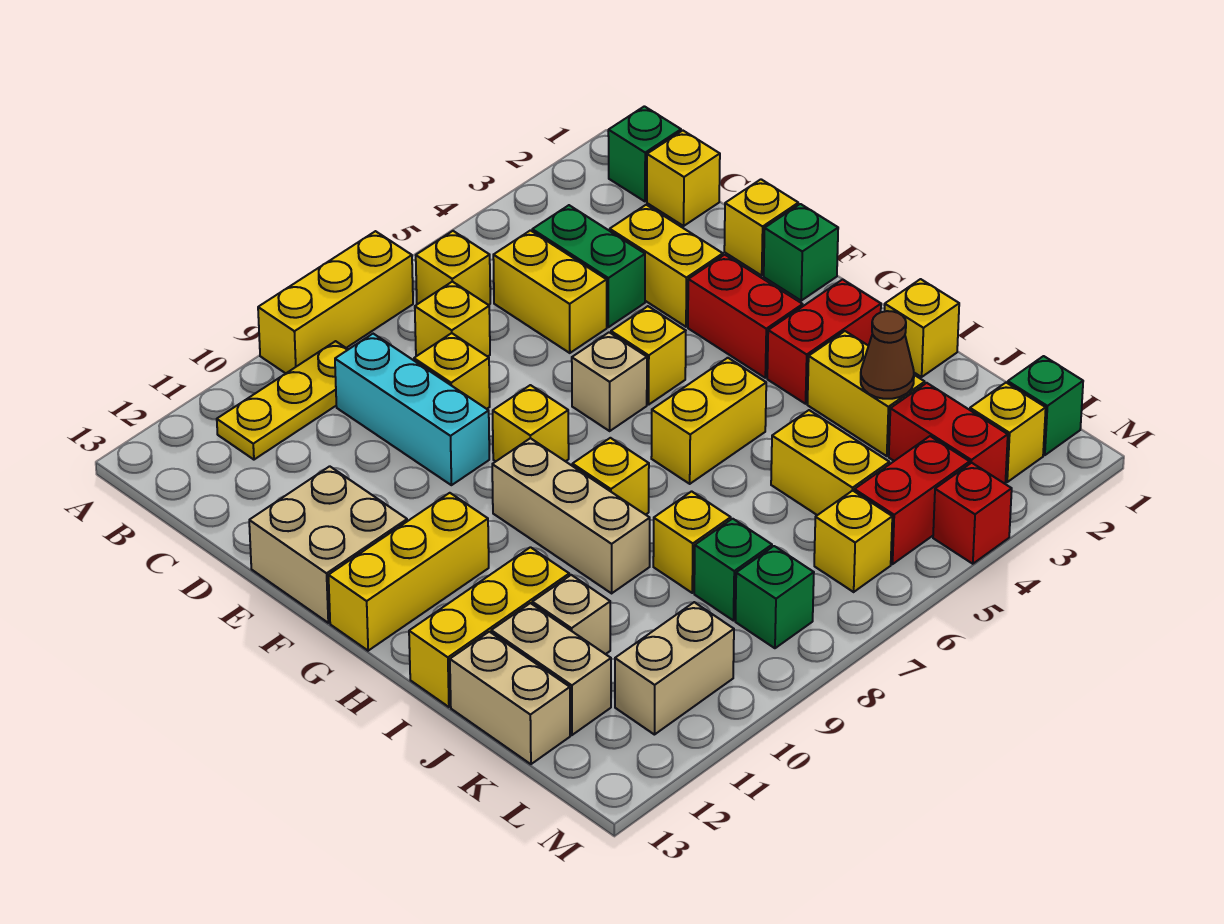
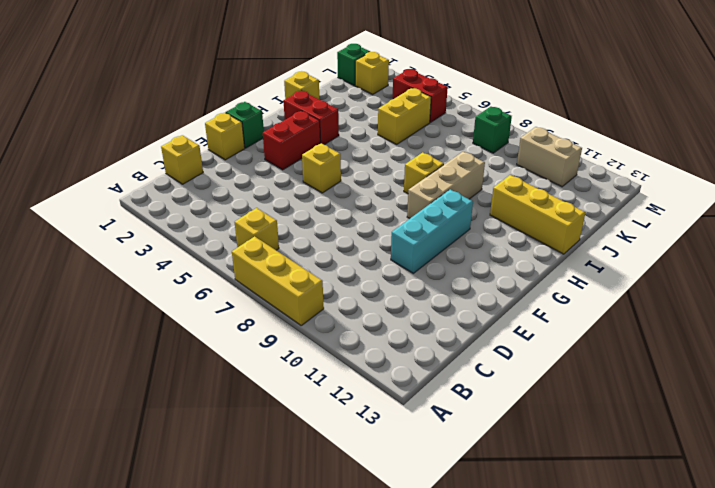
cyan 1x3 brick [391,189,473,273] -> cyan 1x3 brick moved to [335,334,489,485]
none -> green 1x1 brick [608,106,681,201]
none -> yellow 1x3 plate [217,341,348,460]
none -> green 1x2 brick [532,205,645,327]
none -> yellow 1x2 brick [493,230,607,353]

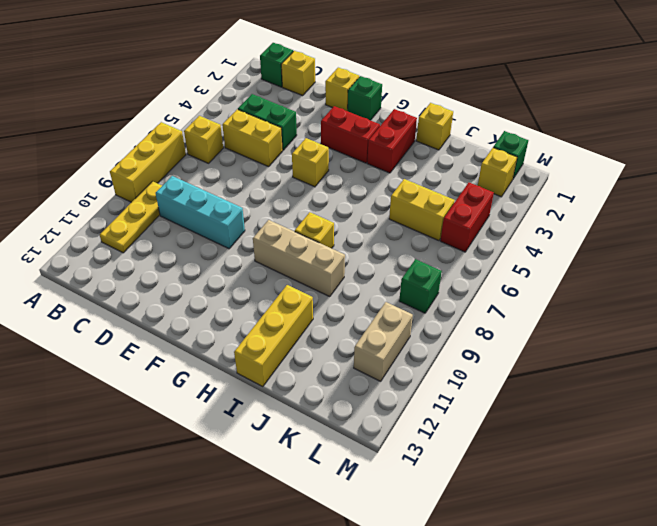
none -> yellow 1x1 brick [415,282,490,357]
none -> yellow 1x2 brick [610,205,723,327]
none -> yellow 1x1 brick [414,333,490,409]
none -> tan 2x2 brick [249,466,407,623]

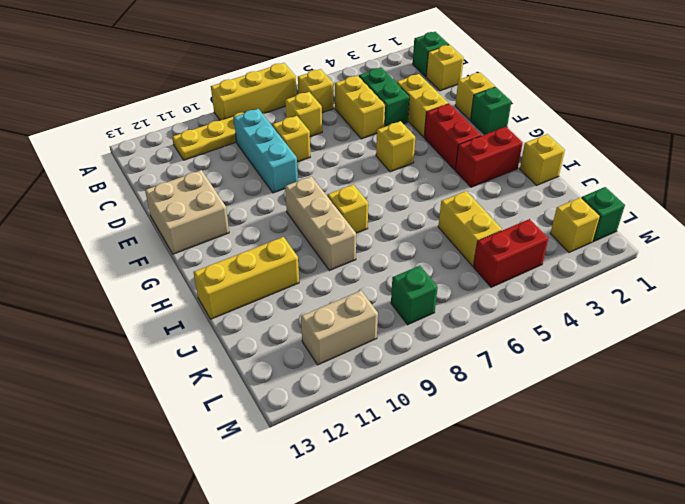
none -> tan 1x1 brick [572,332,647,431]
none -> yellow 1x1 brick [493,385,569,461]
none -> yellow 1x3 brick [329,493,489,651]
none -> yellow 1x2 brick [651,358,766,484]

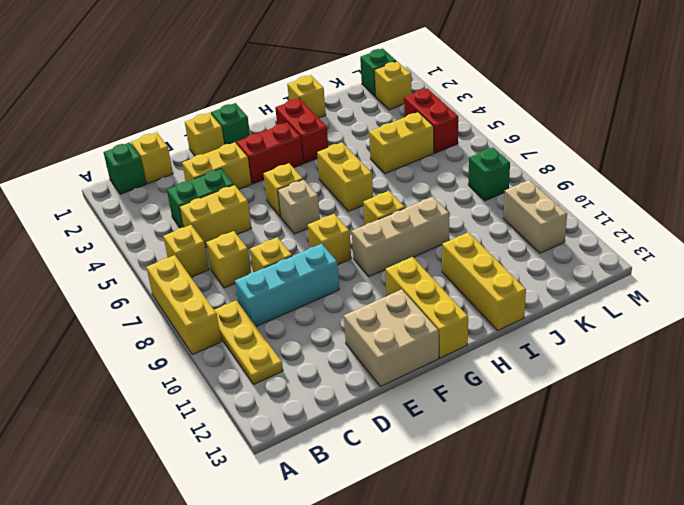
none -> yellow 1x2 brick [807,331,925,456]
none -> yellow 1x1 brick [653,491,731,593]
none -> tan 1x1 brick [532,575,610,654]
none -> tan 1x2 brick [491,603,611,735]

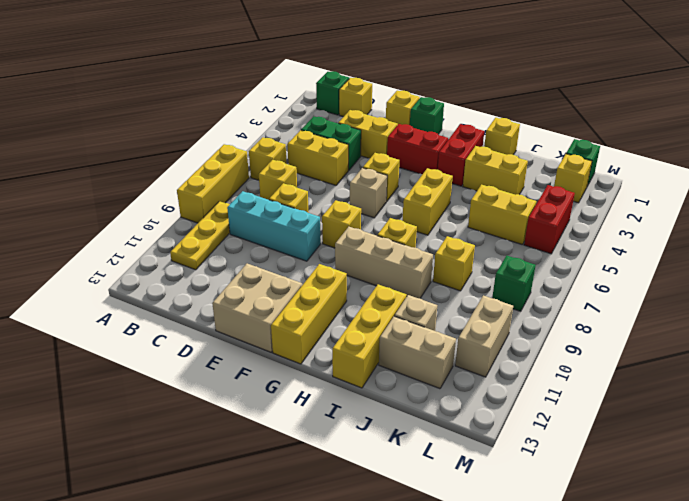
none -> tan 1x2 brick [450,632,570,764]
none -> red 1x2 brick [889,383,1008,484]
none -> green 1x1 brick [694,519,772,621]
none -> yellow 1x1 brick [814,491,892,592]

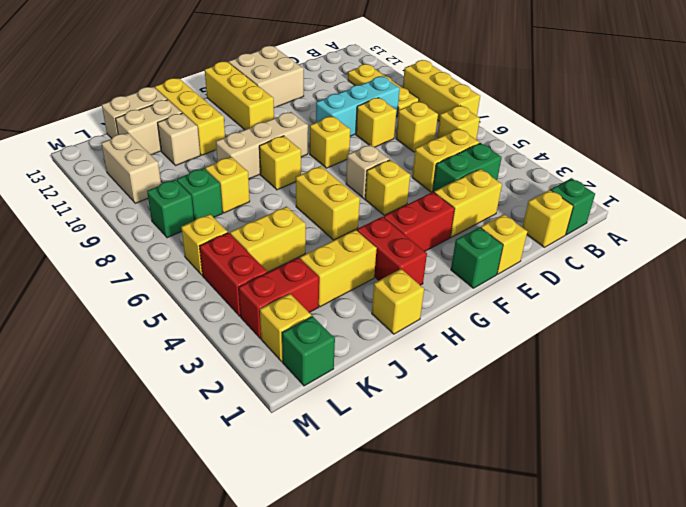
none -> red 1x1 brick [933,463,1012,564]
none -> brown 1x1 cone [861,311,914,399]

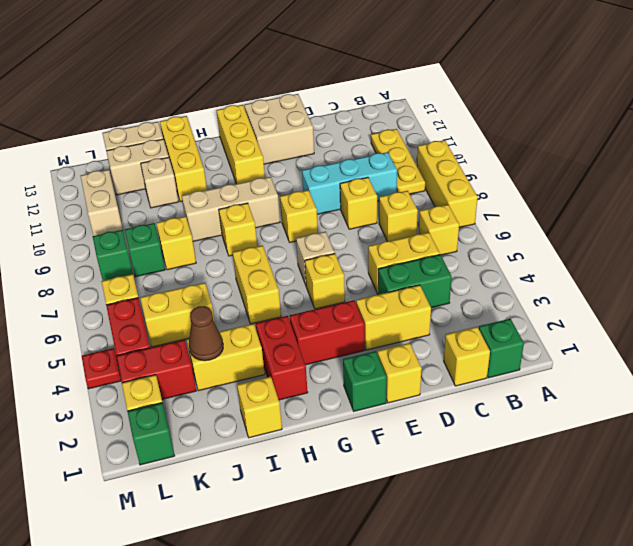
red 1x1 plate [82,348,121,389] -> red 1x1 brick [933,463,1012,564]

